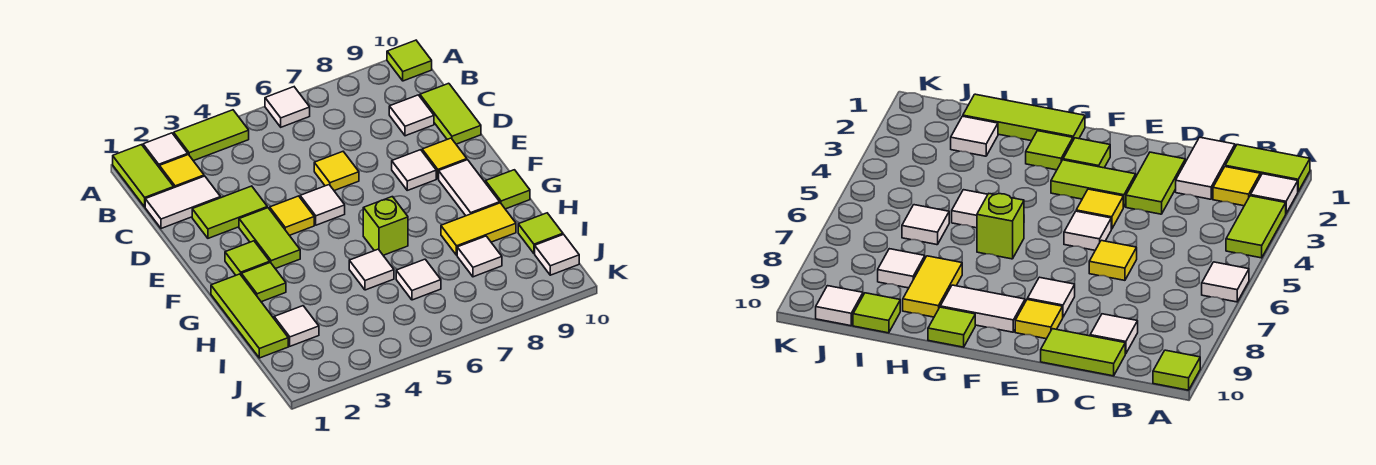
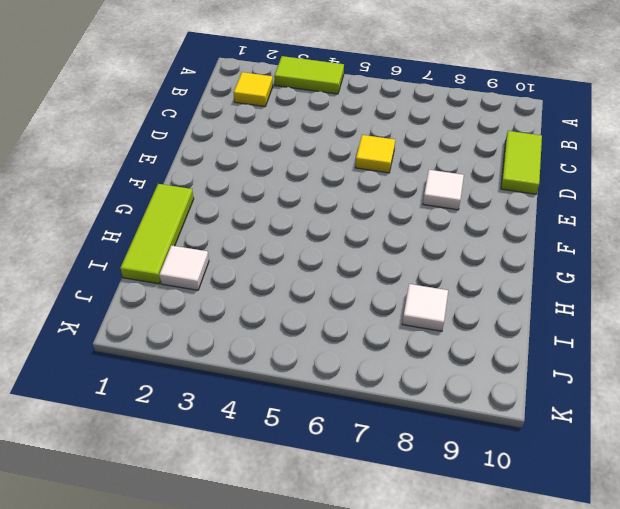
none -> lime 1x2 tile [113,145,174,207]
none -> white 1x1 tile [143,133,188,167]
none -> white 1x1 tile [265,87,310,127]

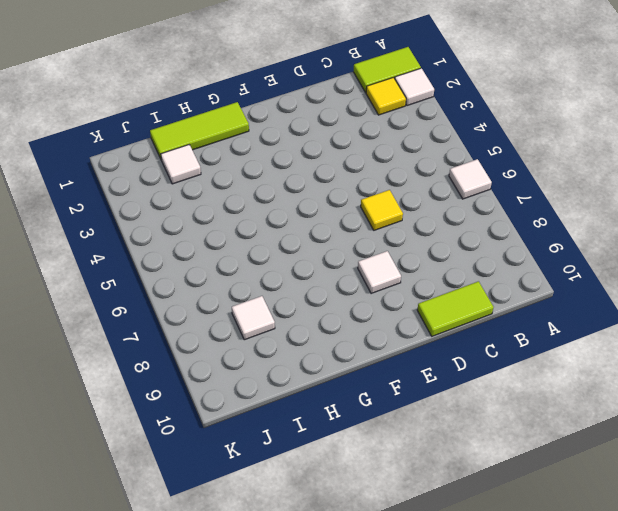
none -> lime 1x2 tile [174,110,249,161]
none -> lime 1x1 tile [387,40,432,81]
none -> white 1x2 tile [145,176,221,228]

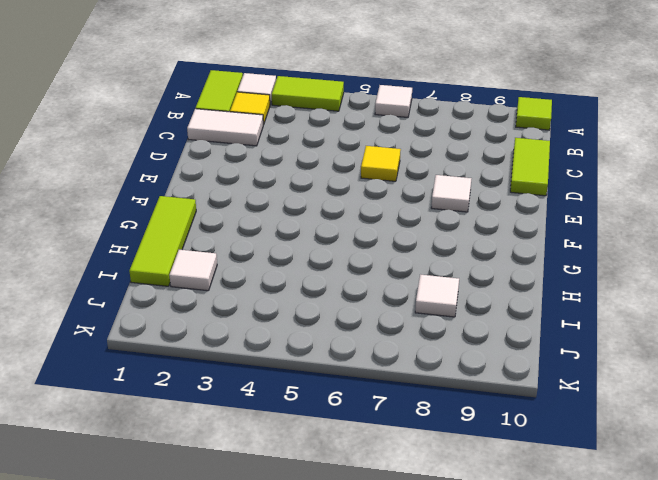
none -> white 1x1 tile [389,95,434,136]
none -> lime 1x2 tile [192,186,267,238]
none -> lime 1x2 tile [239,208,300,269]

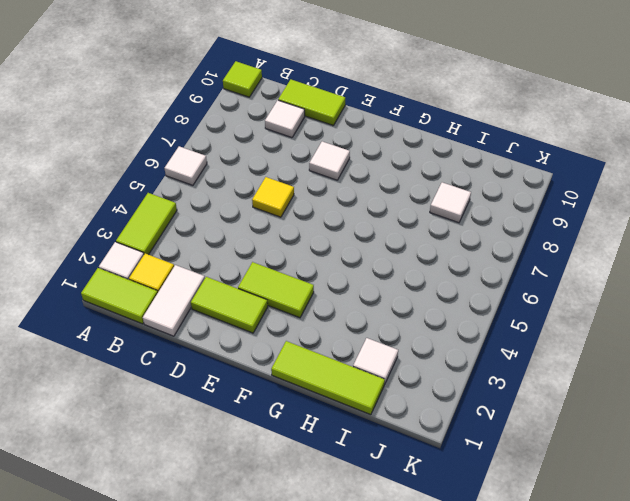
lime 1x2 tile [191,277,268,333] -> lime 1x2 tile turned to [192,186,267,238]
none -> yellow 1x1 tile [270,196,314,235]
none -> white 1x1 tile [300,185,345,225]
none -> yellow 1x1 tile [422,138,467,179]

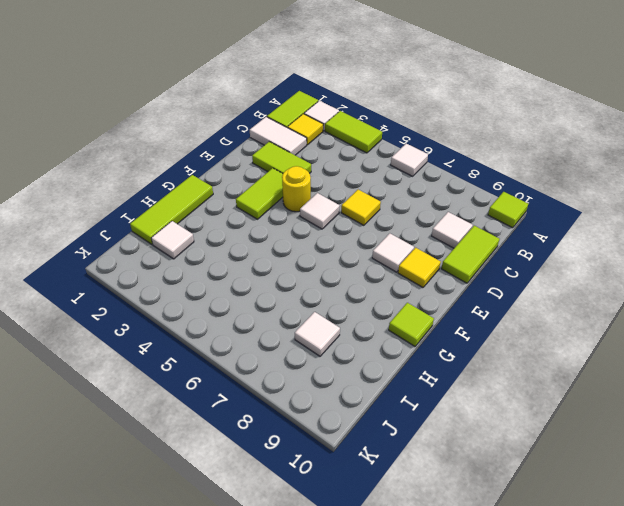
yellow 1x1 round brick [282,166,311,212] -> yellow 1x1 tile [270,196,314,235]
none -> lime 1x1 tile [225,241,270,275]
none -> white 1x2 tile [439,160,500,216]
none -> lime 1x1 tile [241,262,286,302]

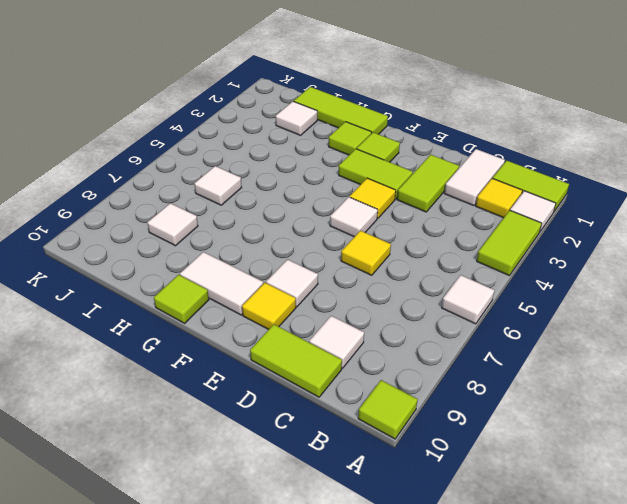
none -> lime 1x1 brick [363,197,408,255]
none -> white 1x1 tile [349,249,394,290]
none -> yellow 1x2 tile [441,203,516,255]

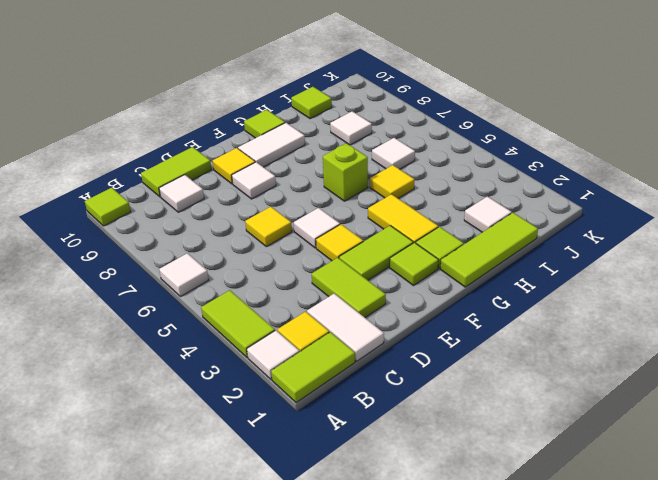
yellow 1x2 tile [368,194,438,243] -> yellow 1x2 tile moved to [441,203,516,255]
yellow 1x1 tile [370,165,415,199] -> white 1x1 tile [349,249,394,290]
none -> white 1x1 tile [535,234,579,275]

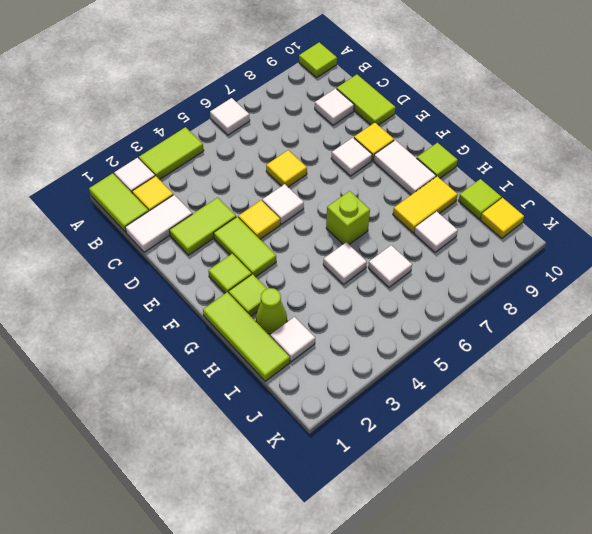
lime 1x1 cone [256,288,287,334] -> none
yellow 1x1 tile [481,198,524,239] -> white 1x1 tile [535,234,579,275]

